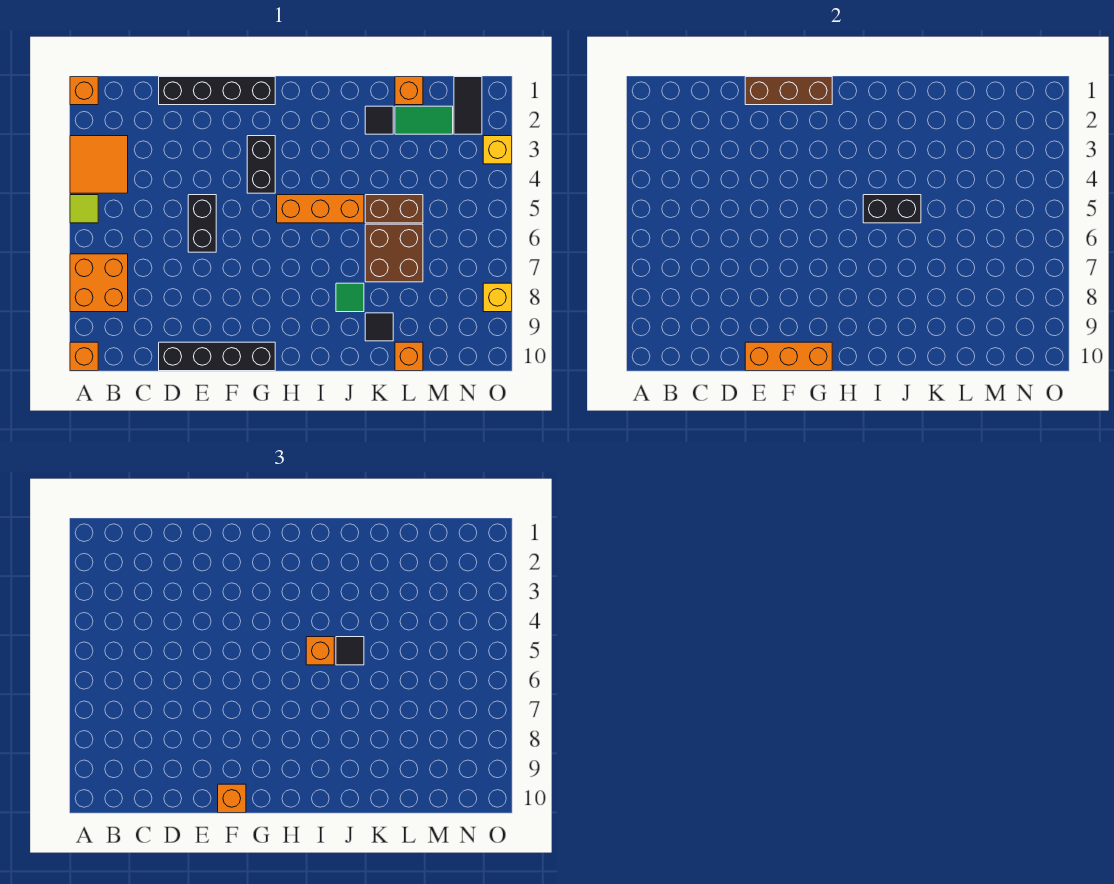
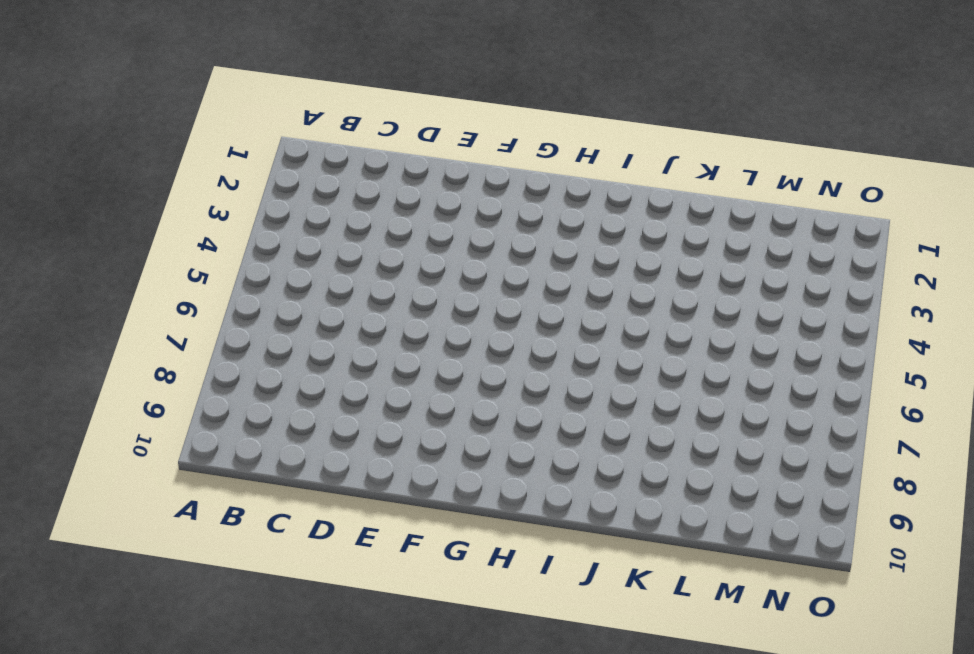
none -> orange 1x1 brick [70,77,98,105]
none -> orange 2x2 tile [70,136,128,193]
none -> lime 1x1 tile [70,195,98,223]

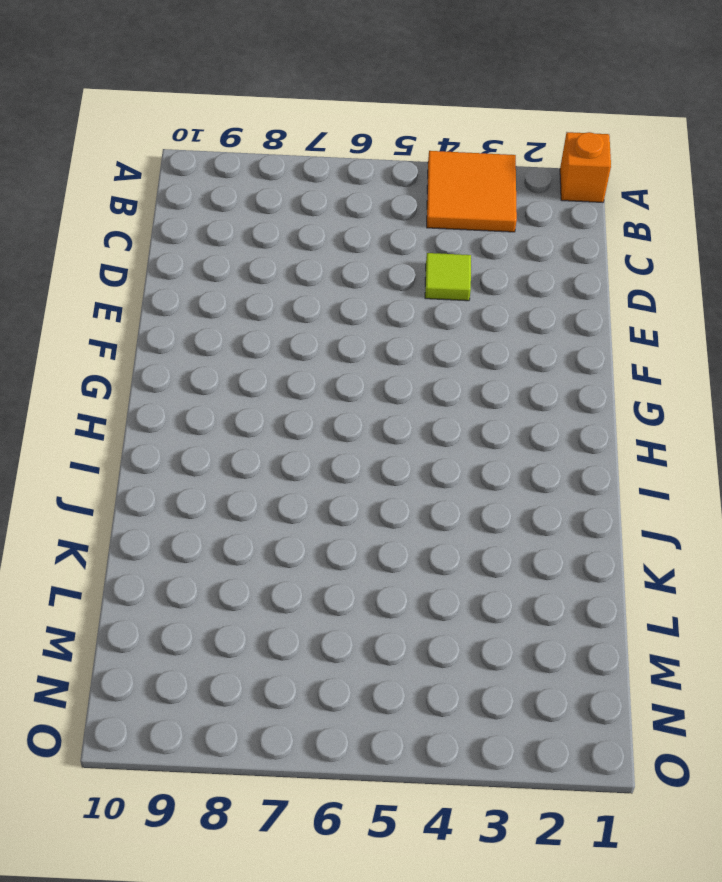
lime 1x1 tile [425,253,471,301] -> lime 1x1 tile moved to [70,195,98,223]
none -> orange 2x2 brick [70,254,128,312]
none -> orange 1x1 brick [70,342,98,371]
none -> black 1x4 brick [159,77,275,105]

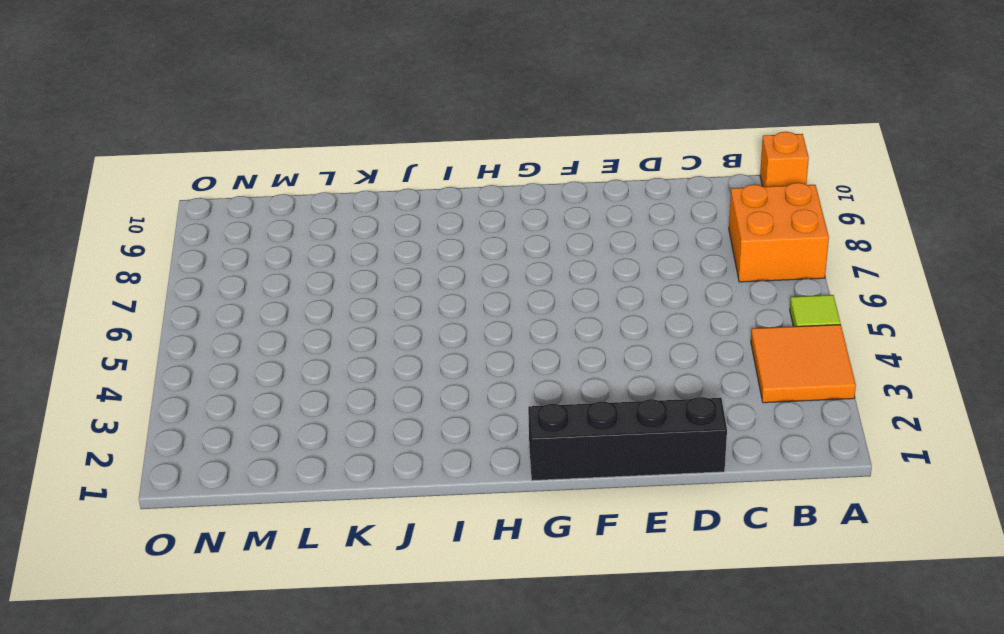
none -> orange 1x1 brick [70,77,98,105]
none -> black 1x4 brick [159,342,275,371]
none -> black 1x2 brick [188,195,216,252]

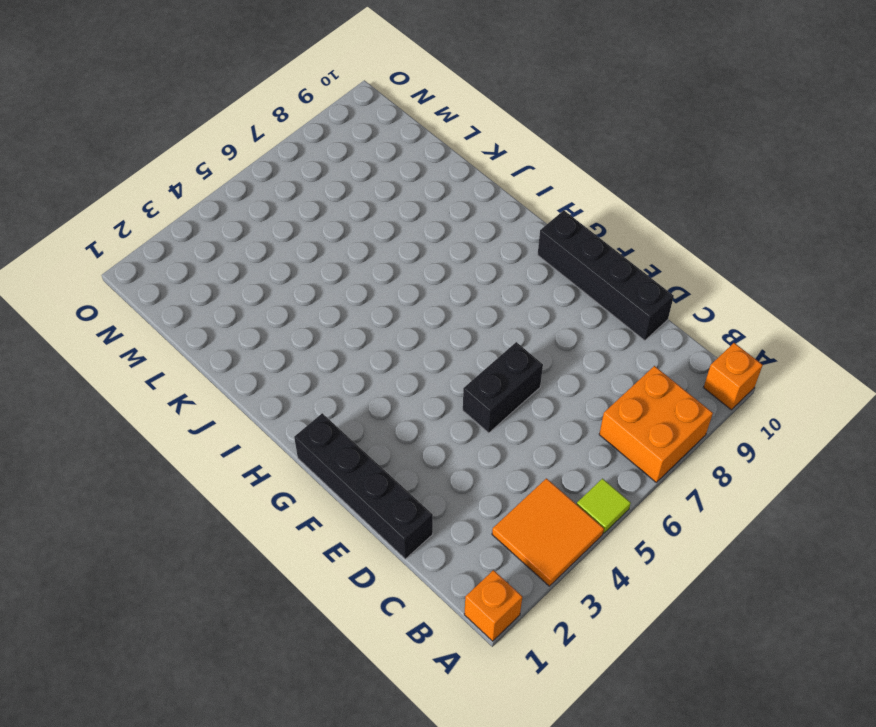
none -> black 1x2 brick [247,136,275,193]
none -> orange 1x3 brick [277,195,364,223]
none -> green 1x1 tile [336,283,364,312]

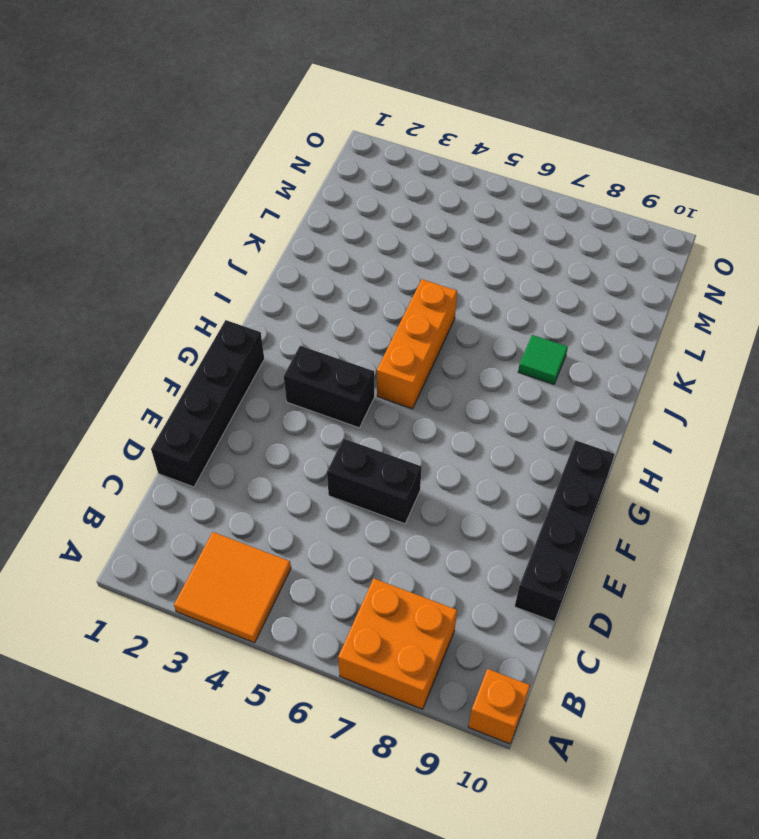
none -> orange 1x1 brick [70,77,98,105]
none -> lime 1x1 tile [70,195,98,223]
none -> black 1x1 tile [365,106,393,134]

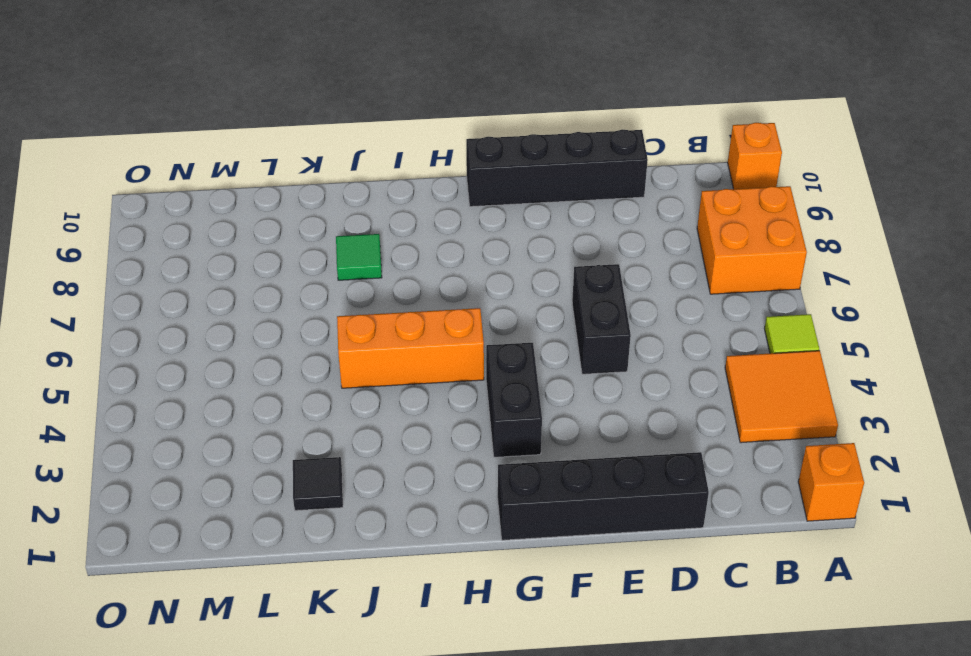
none -> brown 1x2 brick [365,195,423,223]
none -> brown 2x2 brick [365,224,423,282]
none -> black 1x1 tile [365,313,393,341]

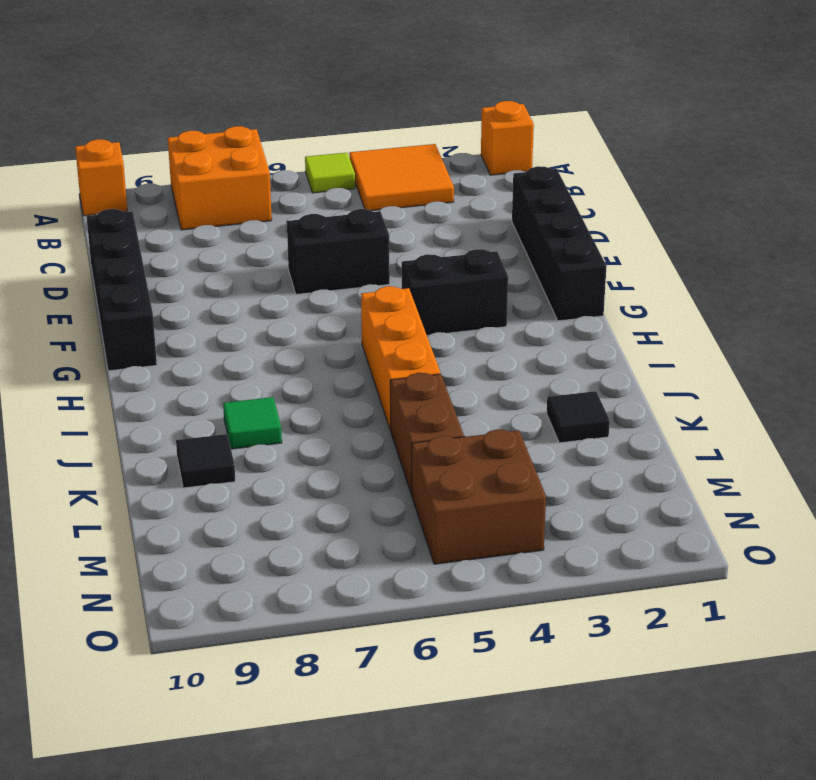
brown 2x2 brick [411,430,546,564] -> brown 2x2 brick moved to [365,224,423,282]
none -> orange 1x1 brick [395,77,423,105]
none -> green 1x2 tile [395,106,453,134]
none -> orange 1x1 brick [395,342,423,371]

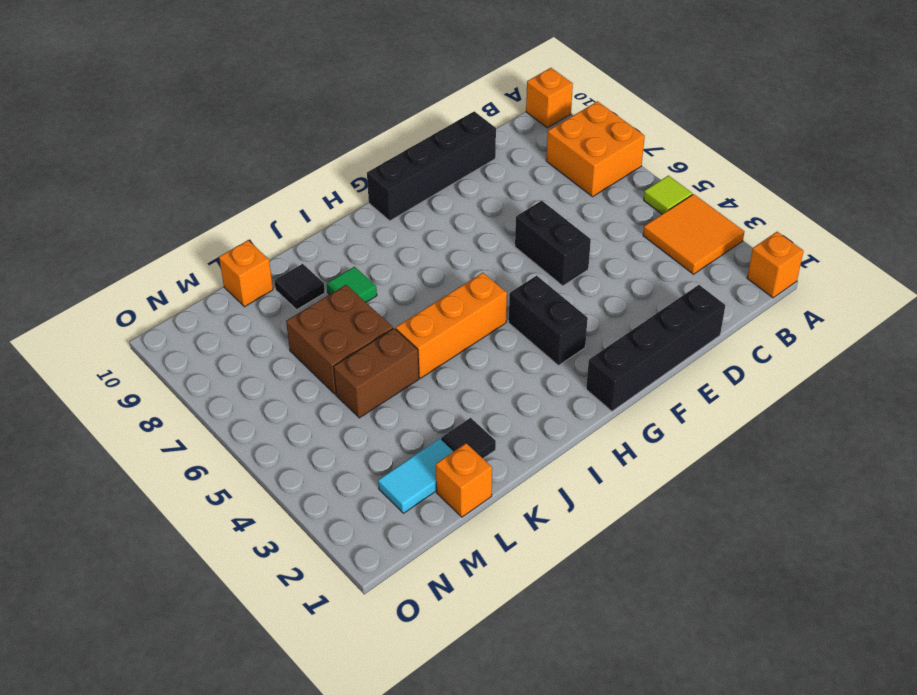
cyan 1x2 tile [378,439,454,513] -> green 1x2 tile [395,106,453,134]
none -> black 1x2 tile [454,77,482,134]
none -> yellow 1x1 brick [483,136,512,164]
none -> yellow 1x1 brick [483,283,512,312]

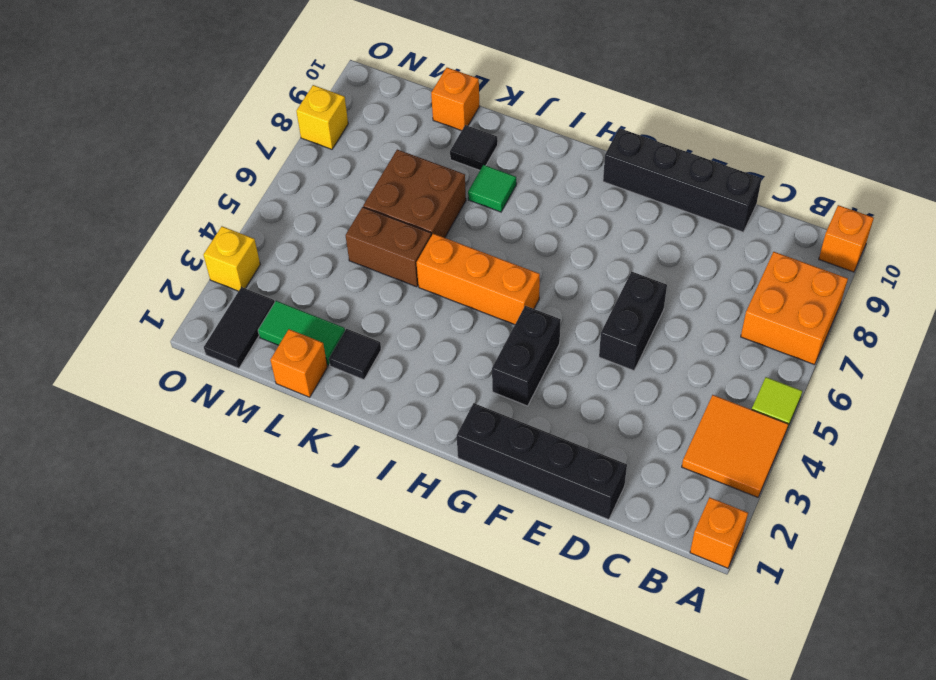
none -> brown 1x3 brick [745,77,832,105]
none -> orange 1x3 brick [745,342,832,371]
none -> black 1x2 brick [863,195,921,223]

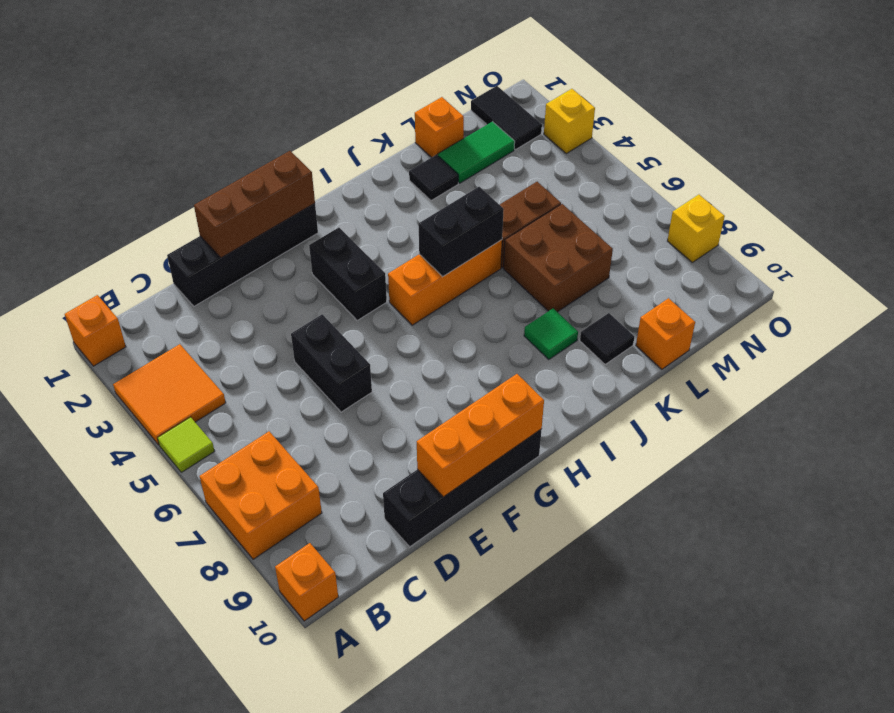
none -> orange 1x1 brick [218,784,246,813]
none -> orange 1x1 brick [306,637,334,665]
none -> black 1x1 tile [336,637,364,665]

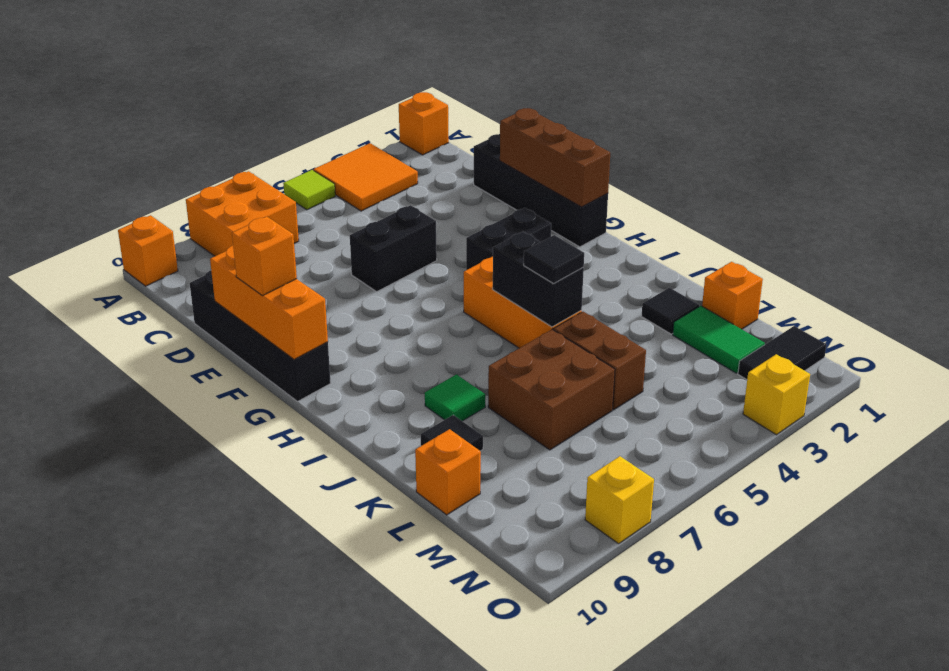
none -> orange 1x1 brick [306,637,334,665]

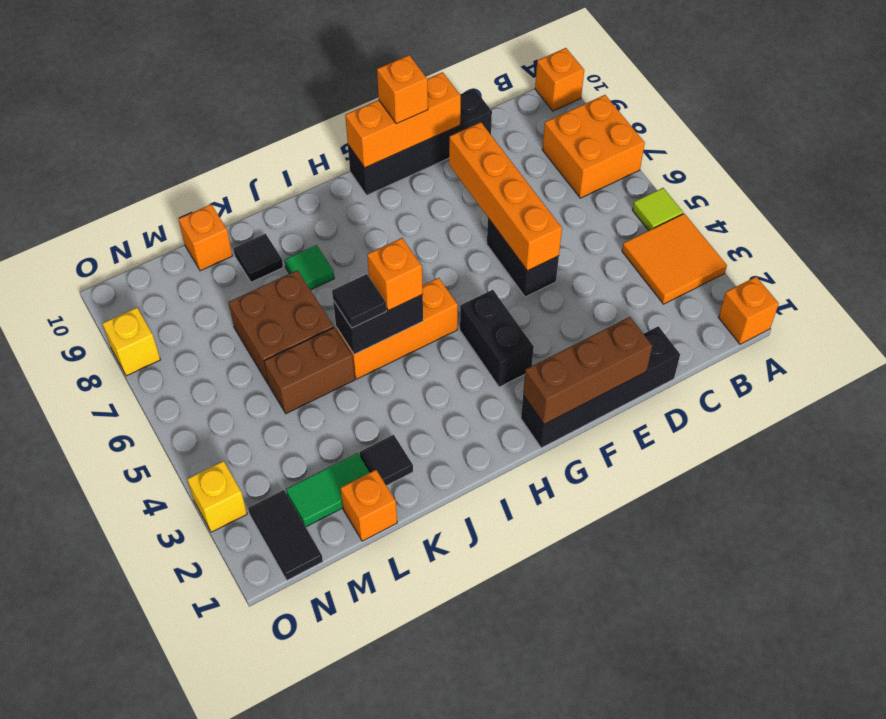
orange 1x4 brick [449,122,562,271] -> none

